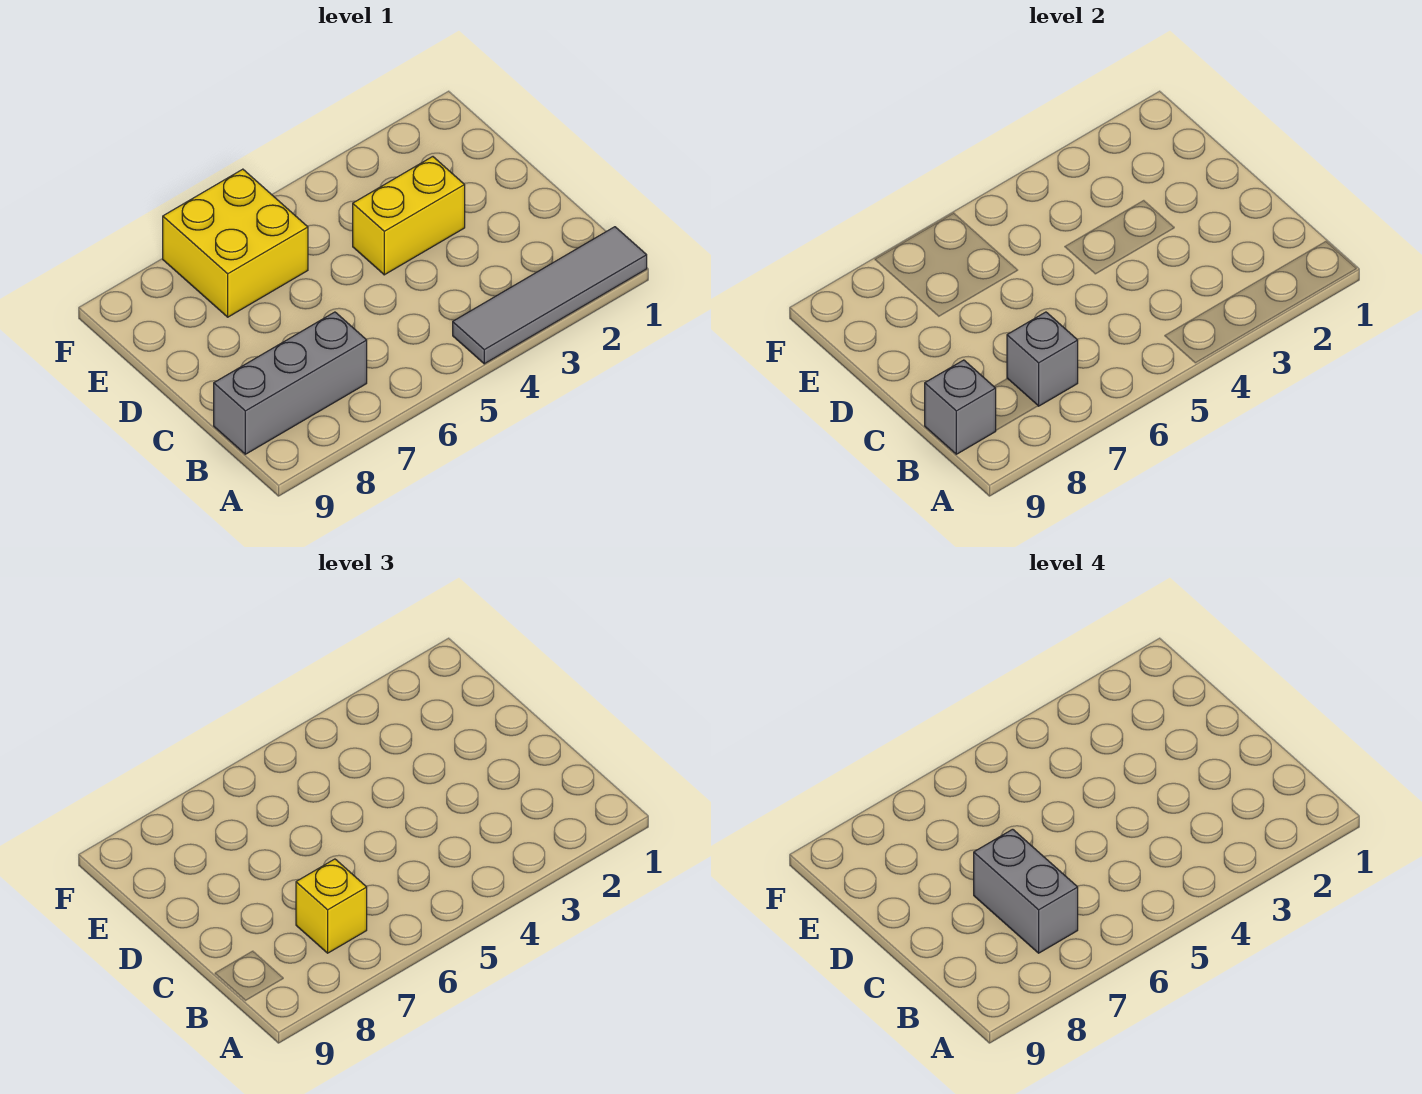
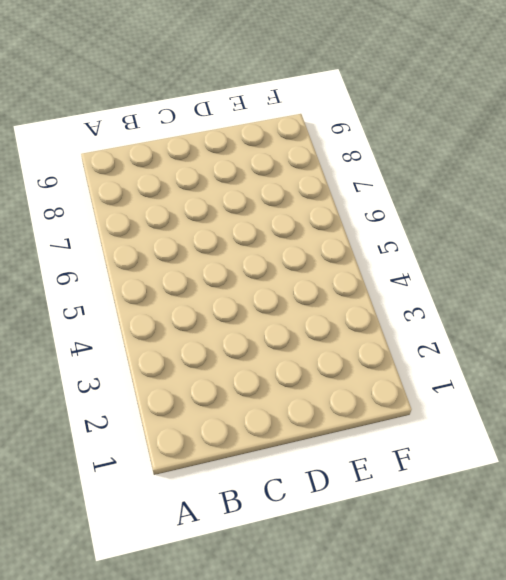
none -> grey 1x4 tile [453,227,647,364]
none -> grey 1x3 brick [214,312,367,454]

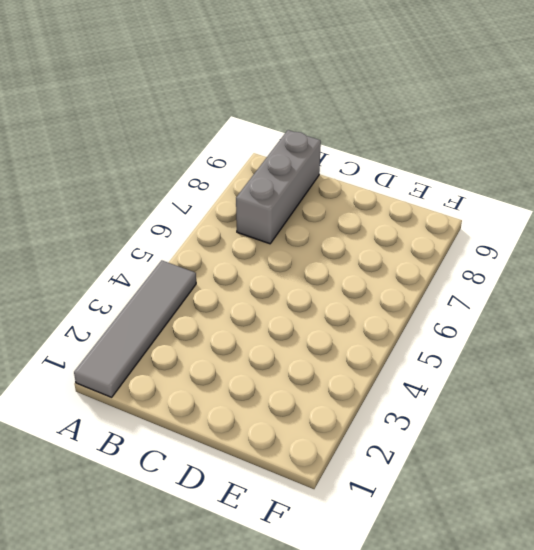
none -> yellow 1x2 brick [353,157,465,275]
none -> yellow 2x2 brick [163,169,308,317]

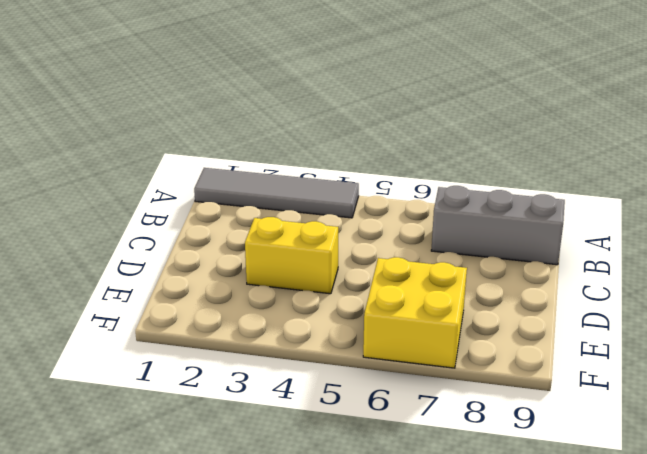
none -> grey 1x1 brick [1007,312,1078,406]
none -> grey 1x1 brick [925,360,996,454]

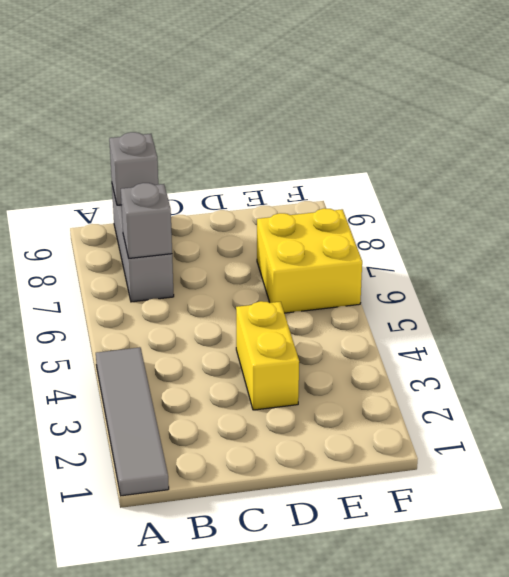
none -> yellow 1x1 brick [296,859,367,953]
none -> grey 1x2 brick [974,829,1078,953]

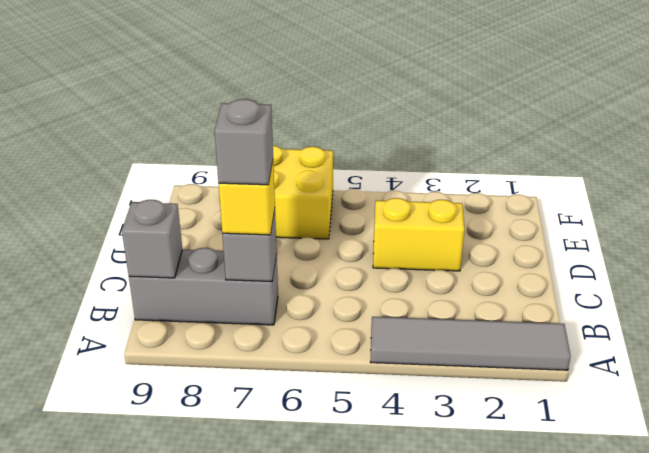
grey 1x1 brick [215,99,273,185] -> grey 1x2 brick [974,829,1078,953]

